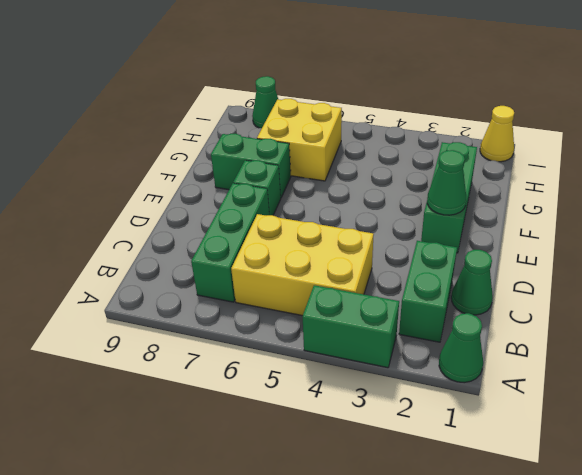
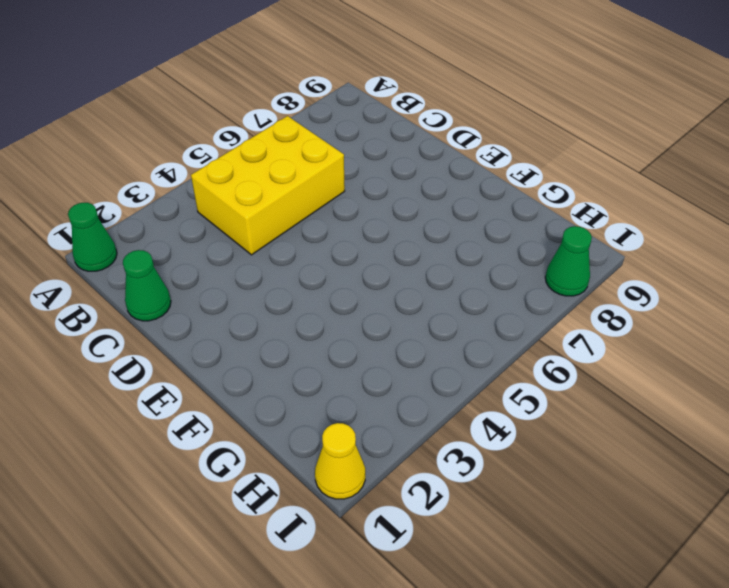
none -> green 1x2 brick [302,285,399,368]
none -> green 1x2 brick [399,241,457,342]
none -> green 1x3 brick [191,183,269,302]

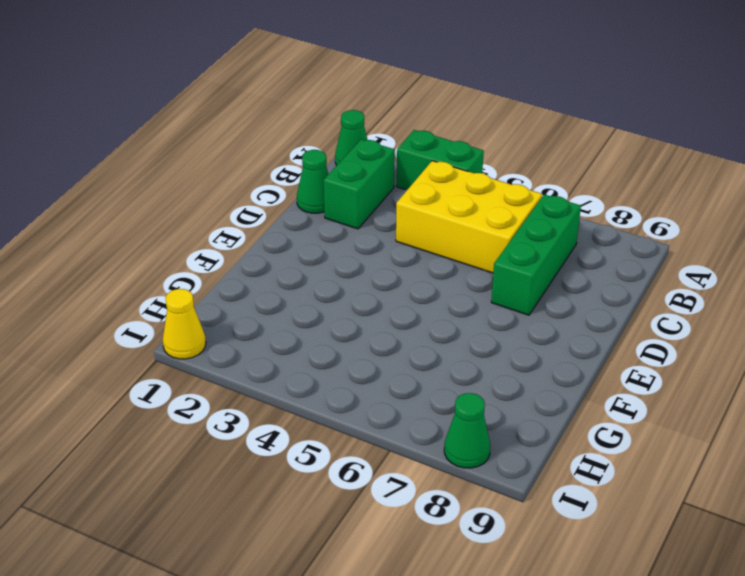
none -> green 1x3 brick [421,142,477,253]
none -> green 1x1 brick [233,160,281,215]
none -> green 1x2 brick [211,134,291,197]

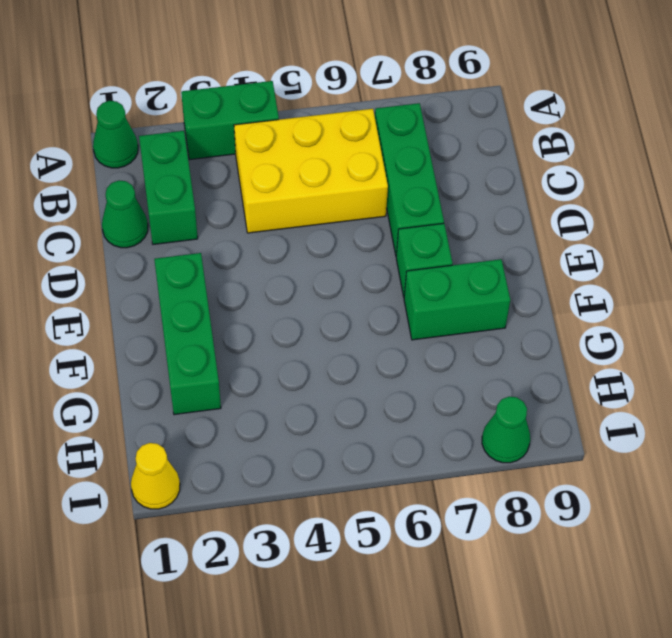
none -> yellow 2x2 brick [257,99,342,181]
none -> green 1x1 cone [427,150,466,215]

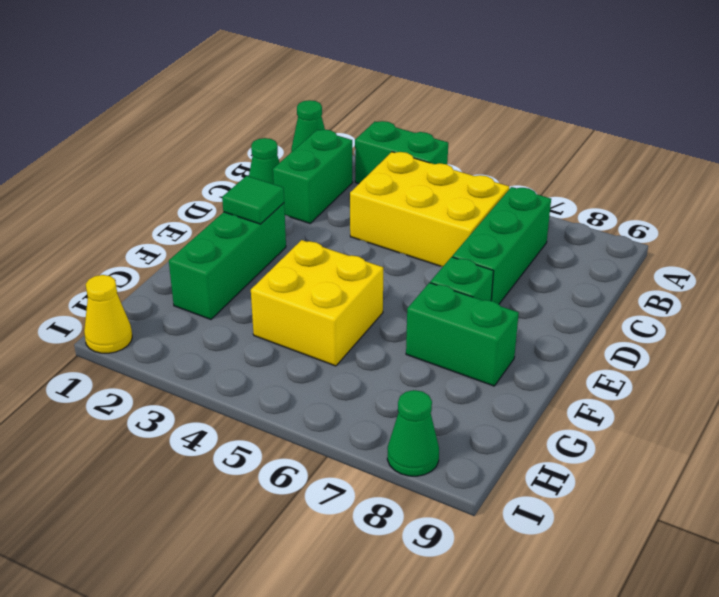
green 1x1 tile [222,176,284,224] -> green 1x1 cone [427,150,466,215]
yellow 2x2 brick [251,240,383,366] -> yellow 2x2 brick moved to [257,99,342,181]

